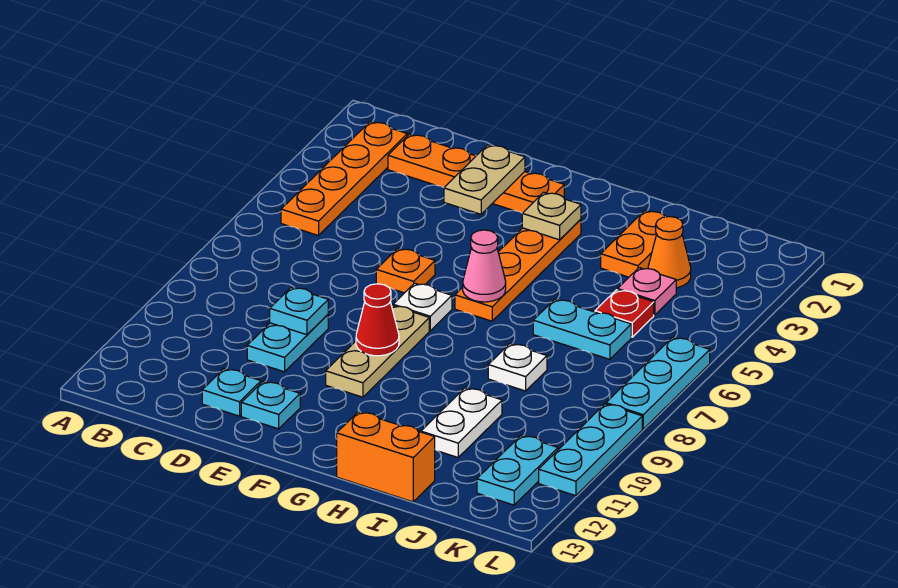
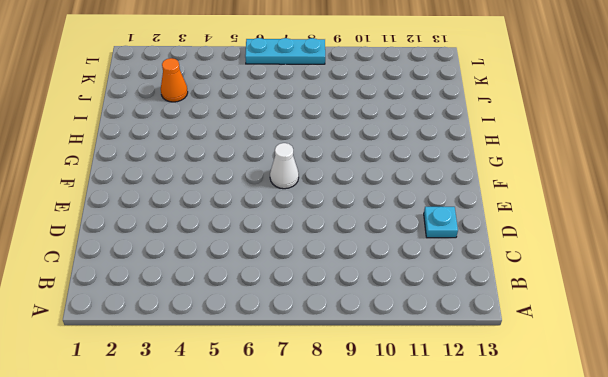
white 1x1 cone [270,143,299,189] -> white 1x1 plate [393,283,452,331]
none -> orange 1x4 plate [281,122,407,236]
none -> orange 1x4 plate [388,134,564,213]
none -> cyan 1x2 plate [247,315,328,372]

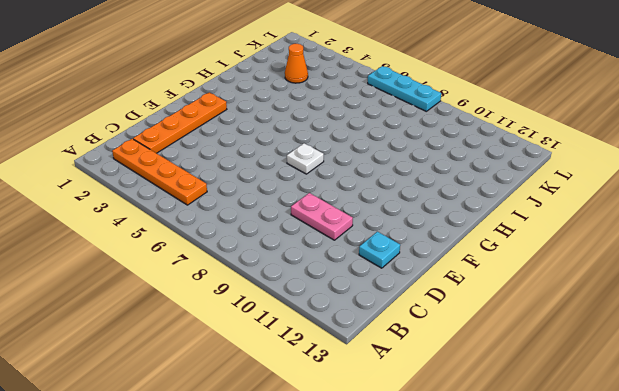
pink 1x2 plate [291,193,353,240] -> cyan 1x2 plate [247,315,328,372]
none -> orange 1x1 plate [376,249,435,293]
none -> cyan 1x1 plate [241,382,300,429]
none -> tan 1x3 plate [326,305,429,397]

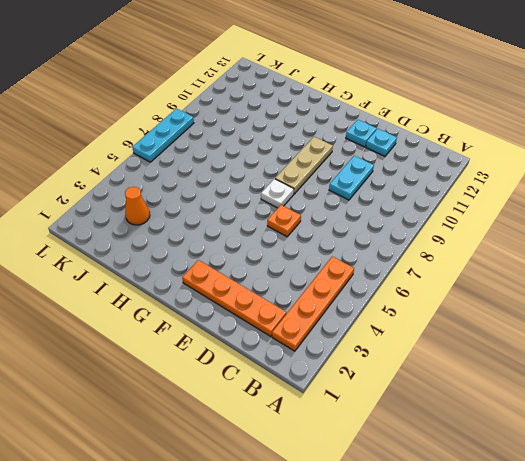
none -> orange 1x4 plate [455,219,581,321]
none -> orange 1x2 brick [337,412,435,502]
none -> orange 1x2 plate [601,211,665,277]

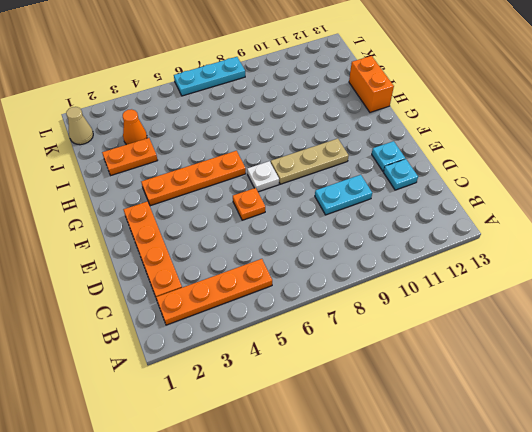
tan 1x1 cone [66,107,93,145] -> none
none -> cyan 1x2 plate [533,299,631,359]
none -> white 1x1 plate [488,344,547,391]
none -> white 1x2 plate [421,388,502,457]

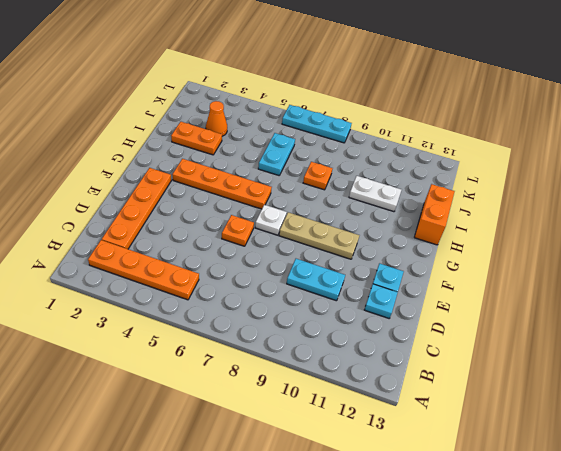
orange 1x1 plate [303,162,332,190] -> white 1x1 plate [488,344,547,391]
none -> pink 1x1 plate [618,268,676,315]
none -> red 1x1 plate [595,290,654,337]
none -> cyan 1x2 plate [477,436,558,505]

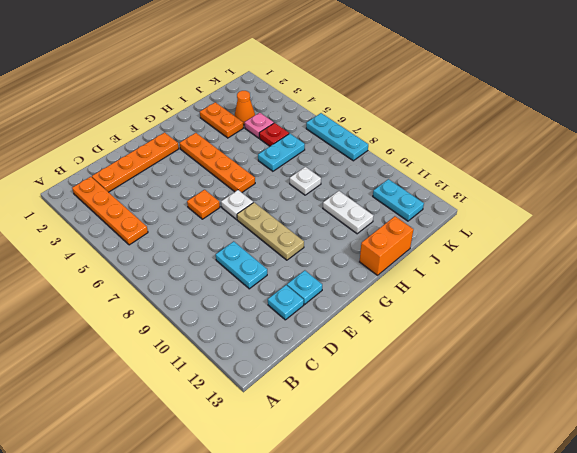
none -> cyan 1x3 plate [539,404,642,496]
none -> cyan 1x1 plate [270,287,328,335]
none -> tan 1x2 plate [444,145,525,214]

